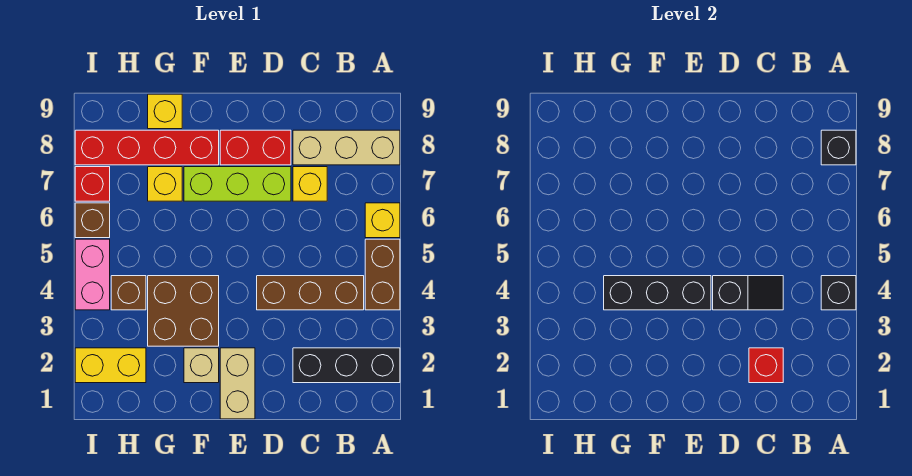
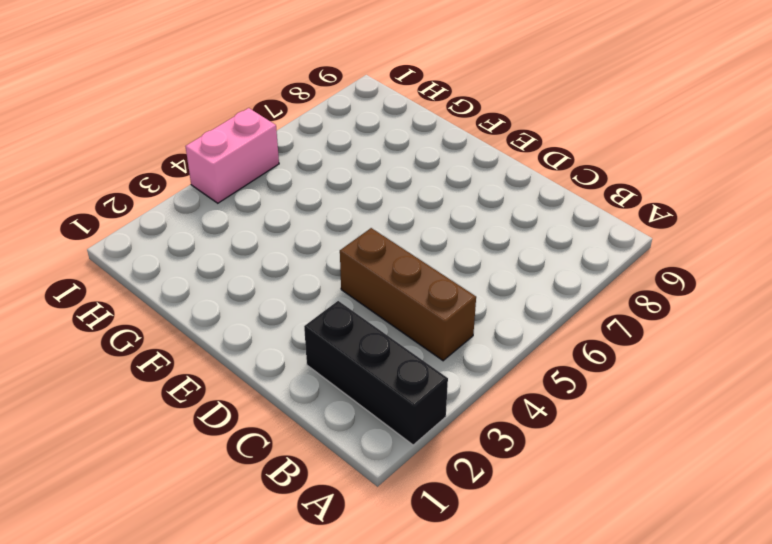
none -> brown 1x2 brick [365,239,400,310]
none -> yellow 1x1 brick [365,203,400,238]
none -> tan 1x3 brick [293,130,400,165]

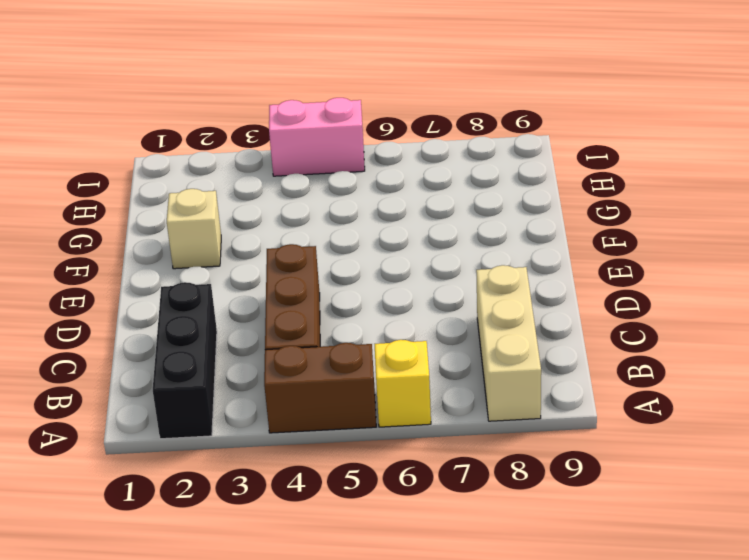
none -> yellow 1x1 brick [293,167,327,201]
none -> lime 1x3 brick [184,167,291,201]
none -> red 1x2 brick [220,130,291,165]

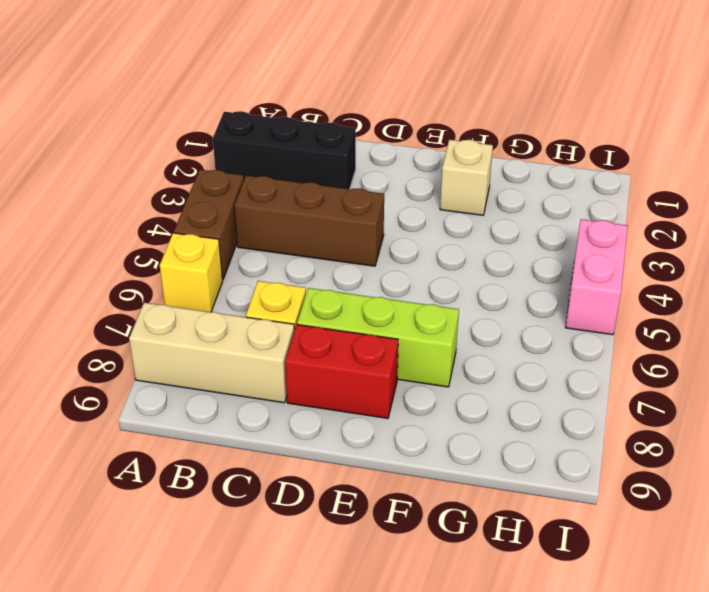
none -> tan 1x2 brick [220,348,255,419]
none -> brown 2x2 brick [148,276,219,346]
none -> red 1x4 brick [75,130,219,165]

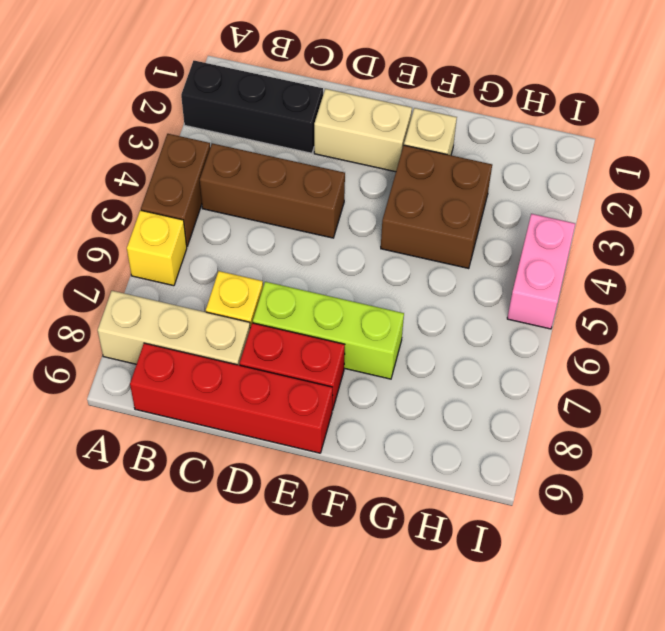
red 1x4 brick [130,343,333,453] -> red 1x4 brick moved to [75,130,219,165]
tan 1x2 brick [314,89,412,172] -> tan 1x2 brick turned to [220,348,255,419]
none -> yellow 1x1 brick [148,167,182,201]
none -> yellow 1x1 brick [148,94,182,129]
none -> yellow 1x2 brick [75,348,146,383]

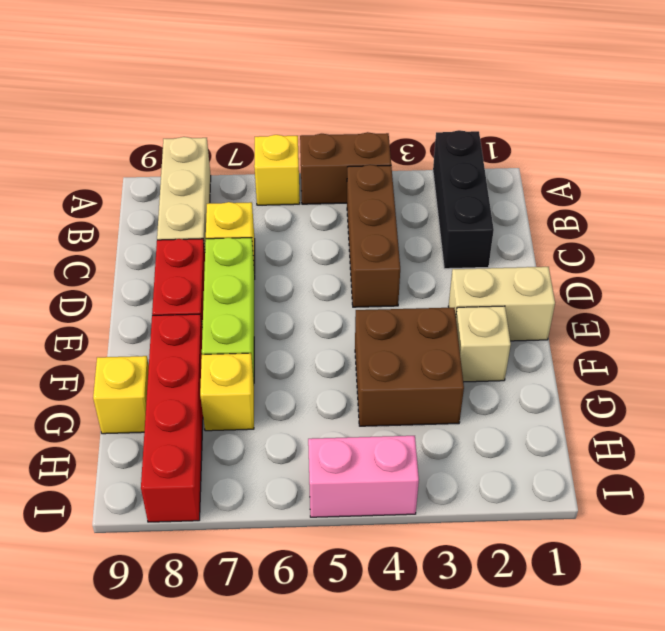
none -> yellow 1x2 brick [75,348,146,383]
none -> brown 1x1 brick [111,276,146,310]
none -> brown 1x1 brick [75,203,110,238]

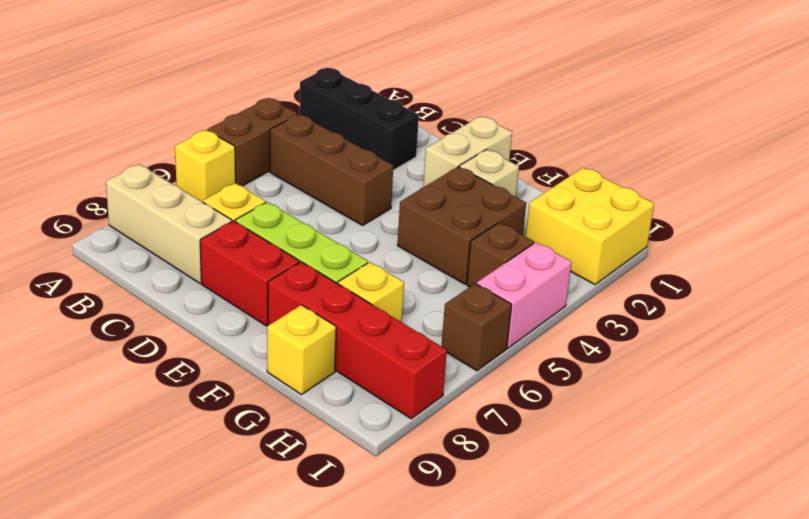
yellow 2x2 brick [526,168,654,284] -> yellow 1x2 brick [75,348,146,383]
none -> red 1x1 brick [75,167,110,201]
none -> black 1x1 brick [821,276,856,310]
none -> black 1x1 brick [821,130,856,165]

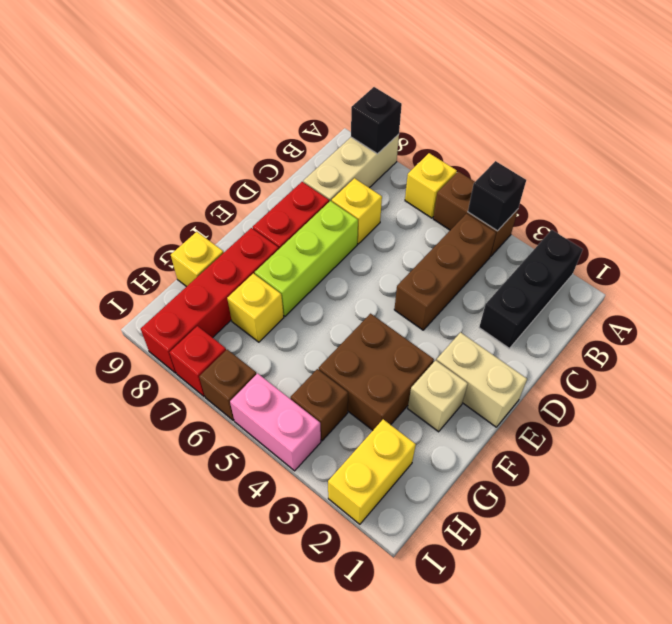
none -> red 1x1 brick [749,348,783,383]
none -> black 1x2 slope [713,276,783,310]
none -> black 1x3 brick [604,276,711,310]

